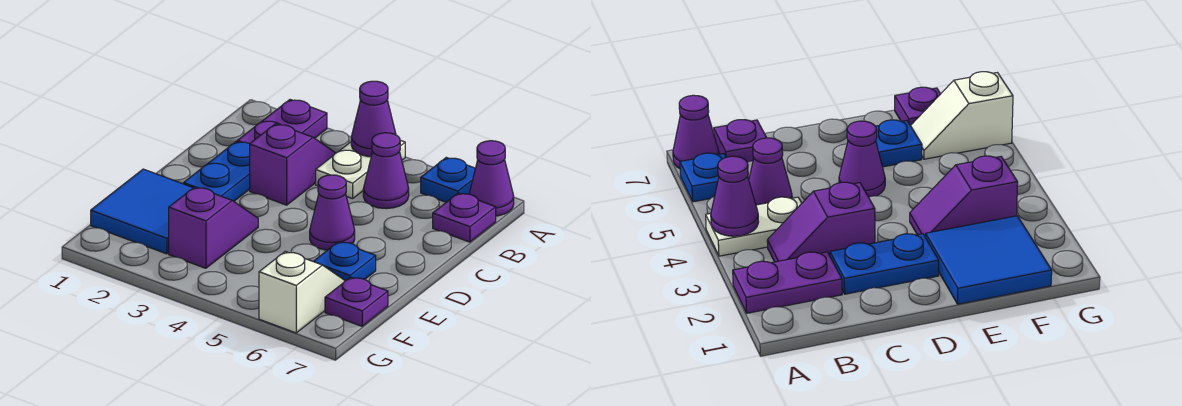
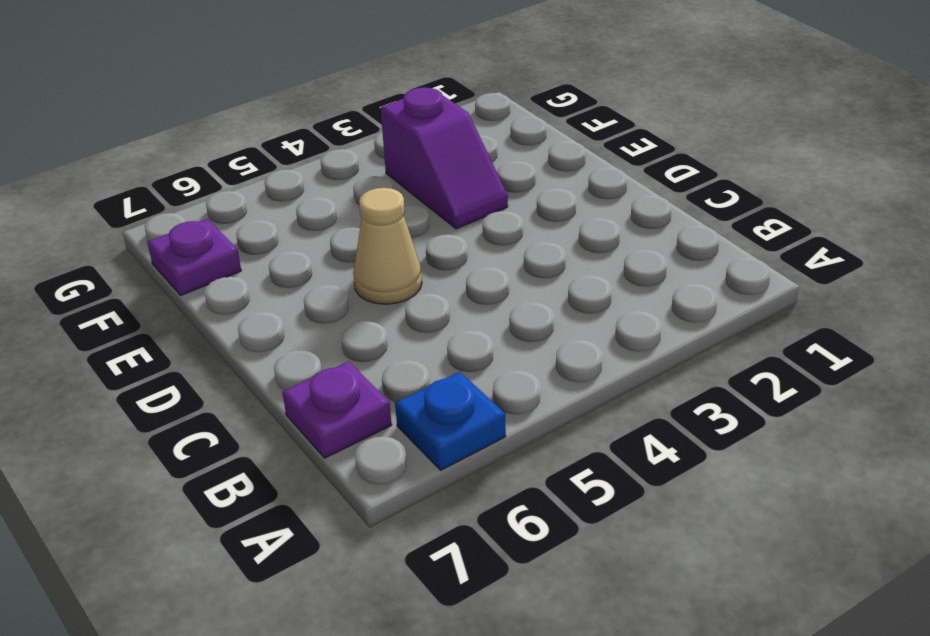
tan 1x1 cone [353,188,422,304] -> purple 1x1 cone [310,175,355,250]
none -> purple 1x2 plate [237,100,327,143]
none -> white 1x2 plate [316,140,405,199]
none -> purple 1x1 cone [469,141,514,216]

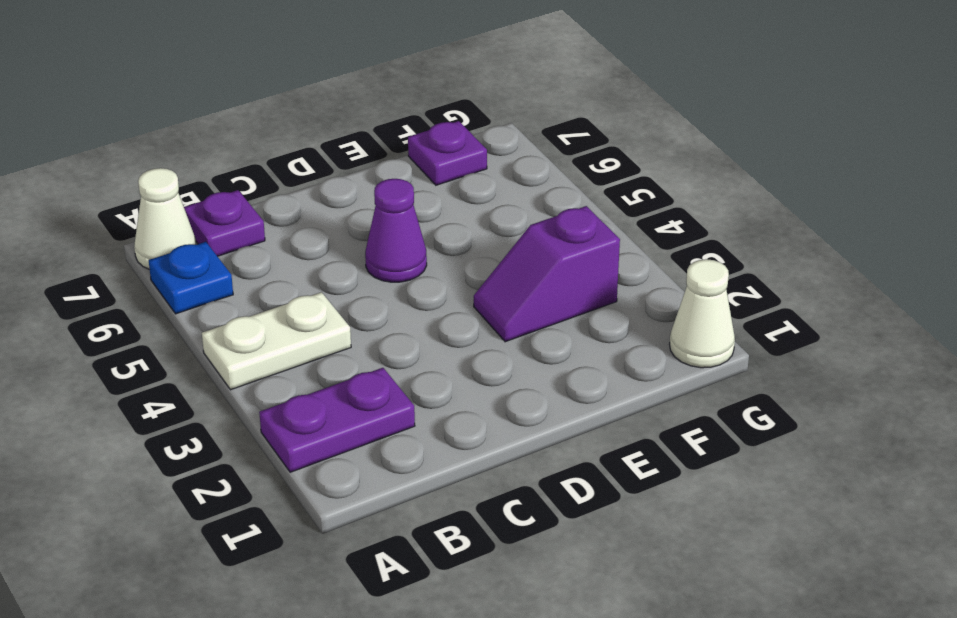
white 1x1 cone [134,168,196,269] -> purple 1x1 cone [469,141,514,216]
white 1x1 cone [670,259,735,368] -> none
none -> purple 1x2 slope [250,124,336,205]
none -> purple 1x1 cone [363,133,409,209]
none -> blue 1x2 plate [184,142,250,201]

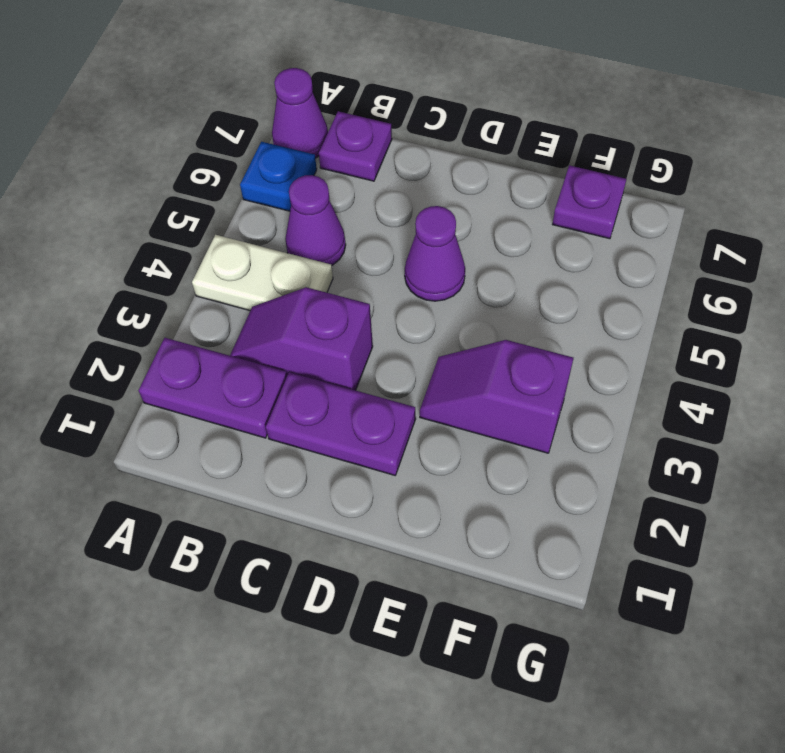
purple 1x2 plate [266,372,416,475] -> blue 1x2 plate [184,142,250,201]
none -> blue 2x2 tile [91,169,193,254]
none -> blue 1x1 plate [313,242,376,281]
none -> white 1x2 slope [259,251,345,333]

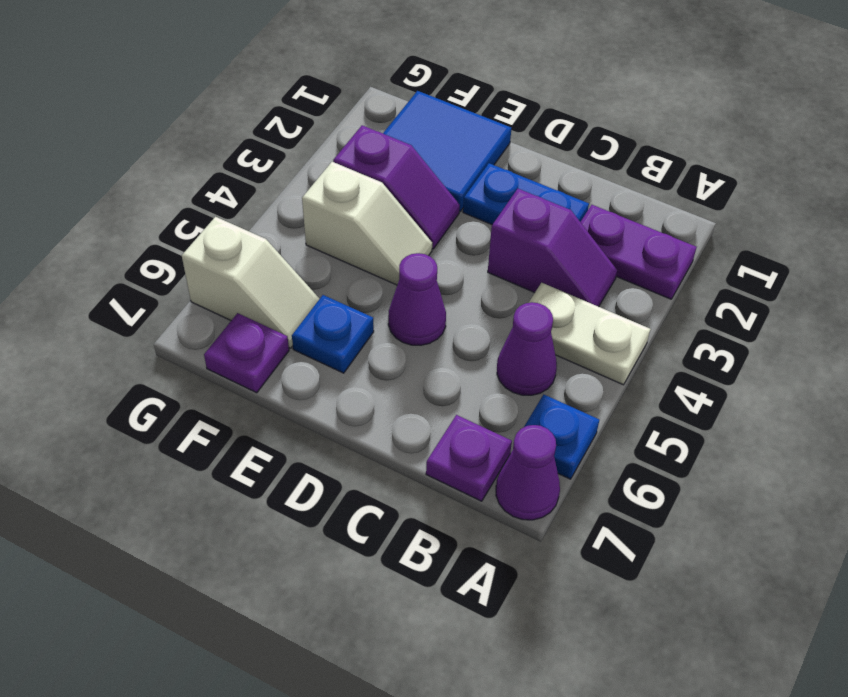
white 1x2 slope [302,162,432,285] -> none
none -> purple 1x1 cone [351,81,396,157]

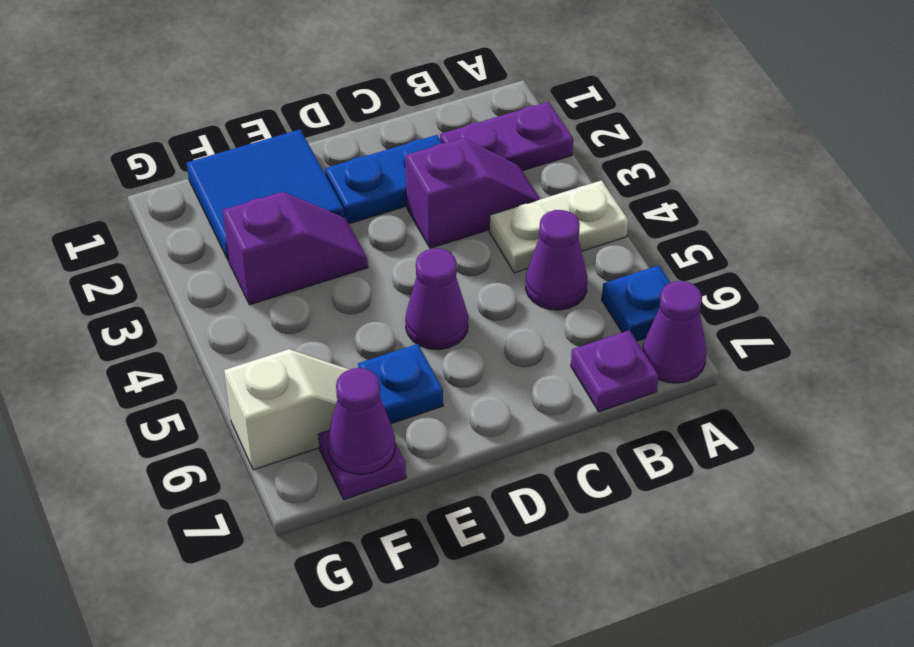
purple 1x1 cone [327,368,395,474] -> purple 1x1 cone moved to [351,81,396,157]

